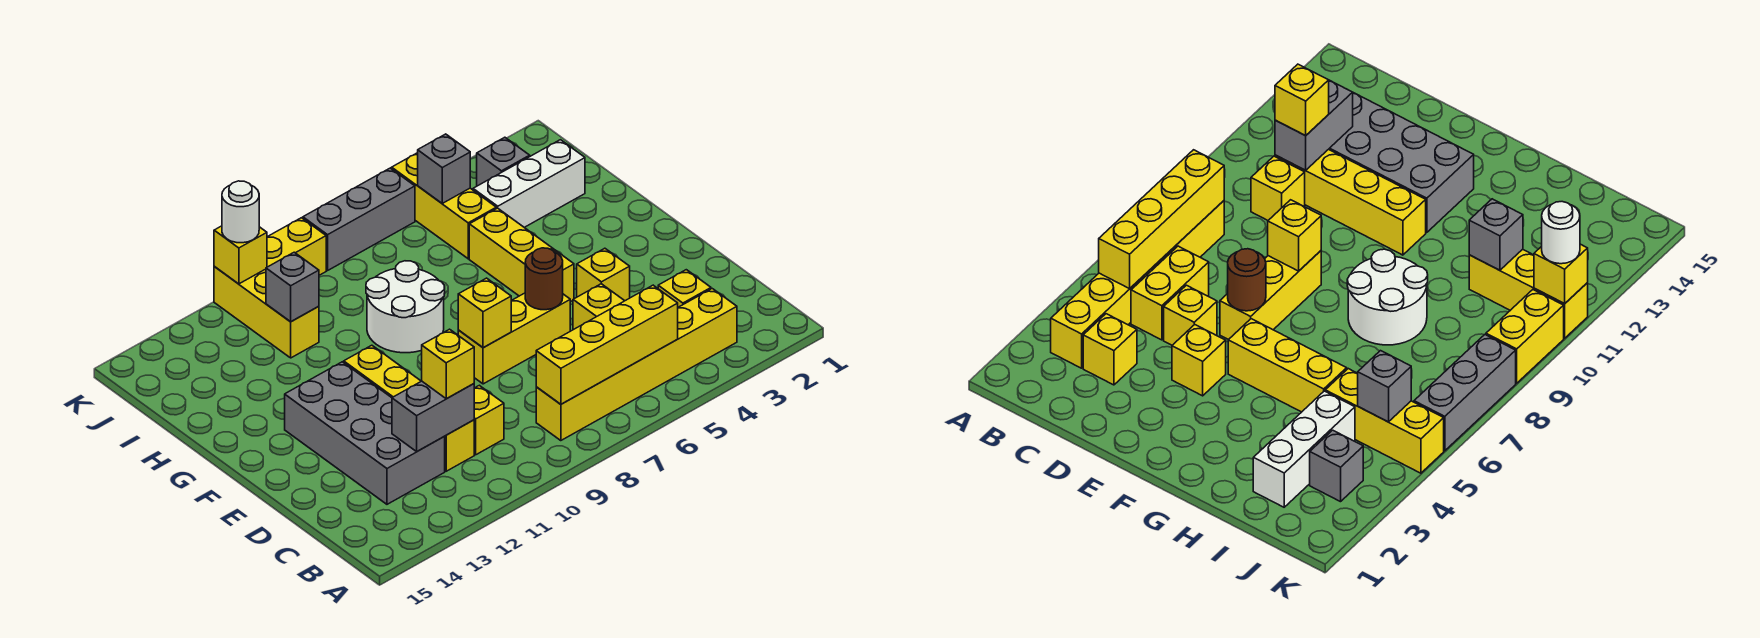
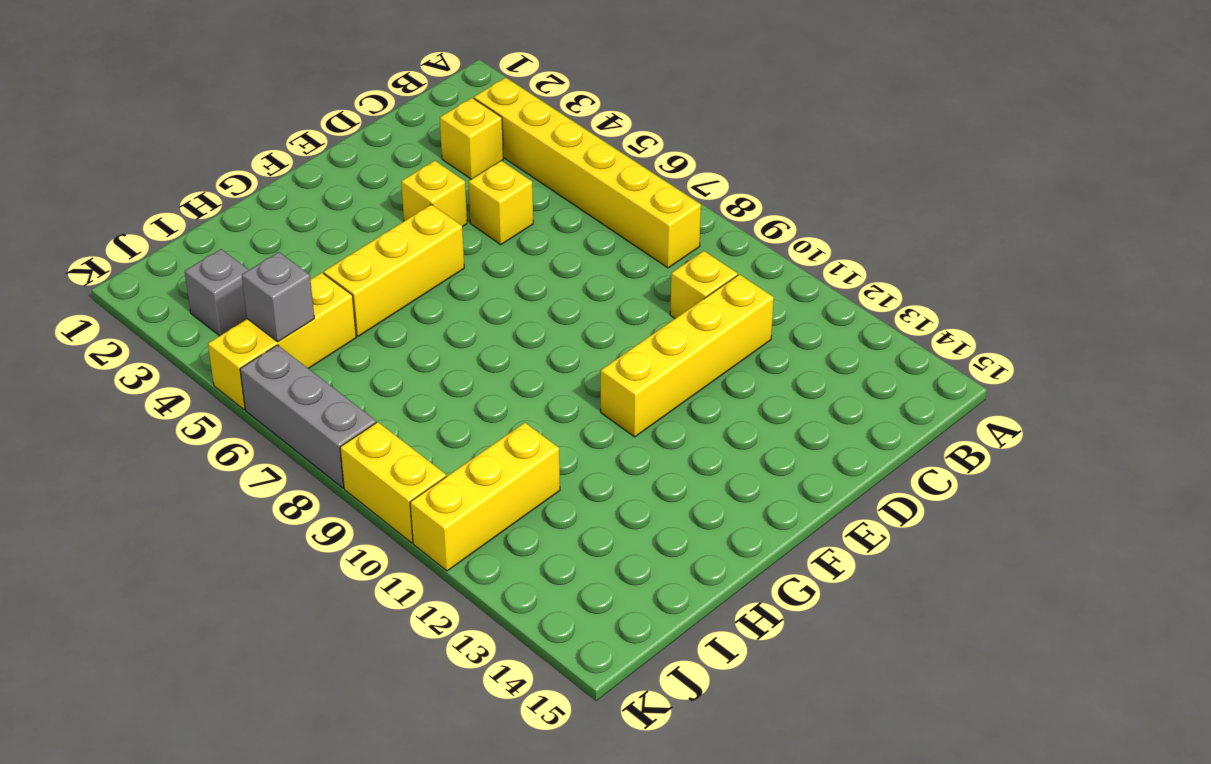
none -> yellow 1x2 brick [1131,246,1209,340]
none -> grey 2x4 brick [285,362,445,504]
none -> yellow 1x3 brick [458,293,570,384]

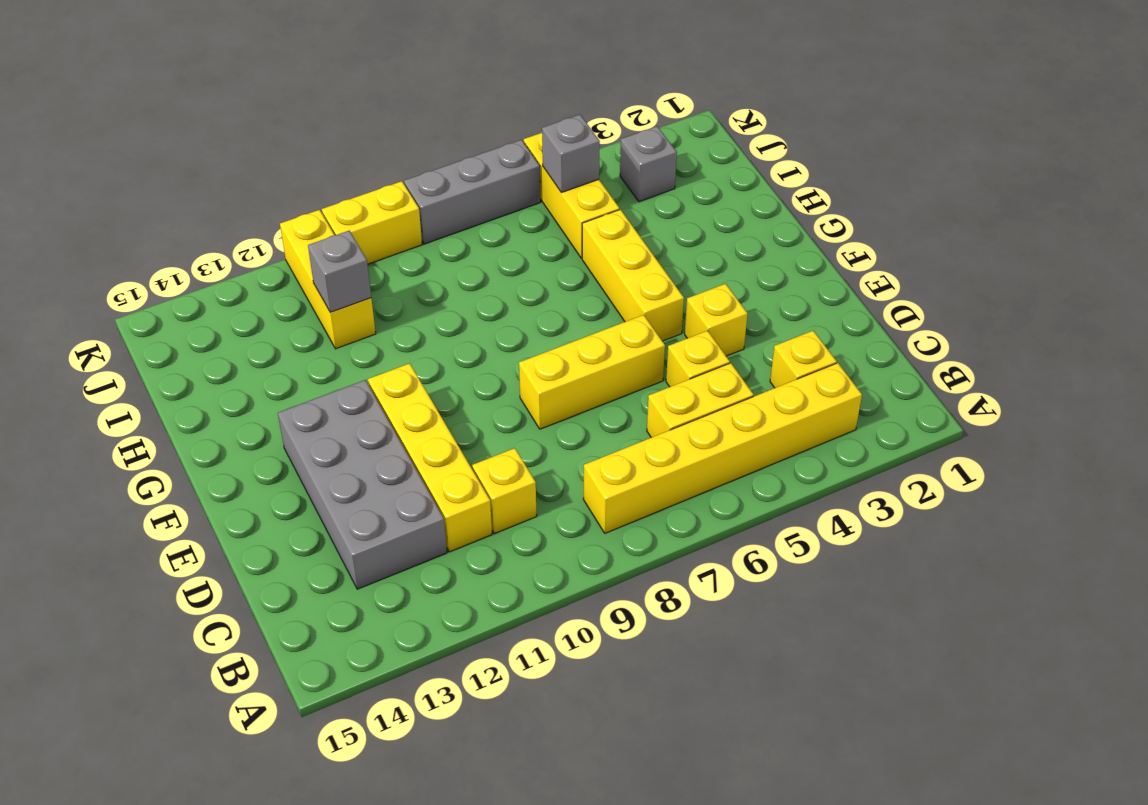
none -> white 2x2 round brick [366,261,445,353]
none -> white 1x3 brick [473,140,585,227]
none -> yellow 1x4 brick [536,285,678,404]

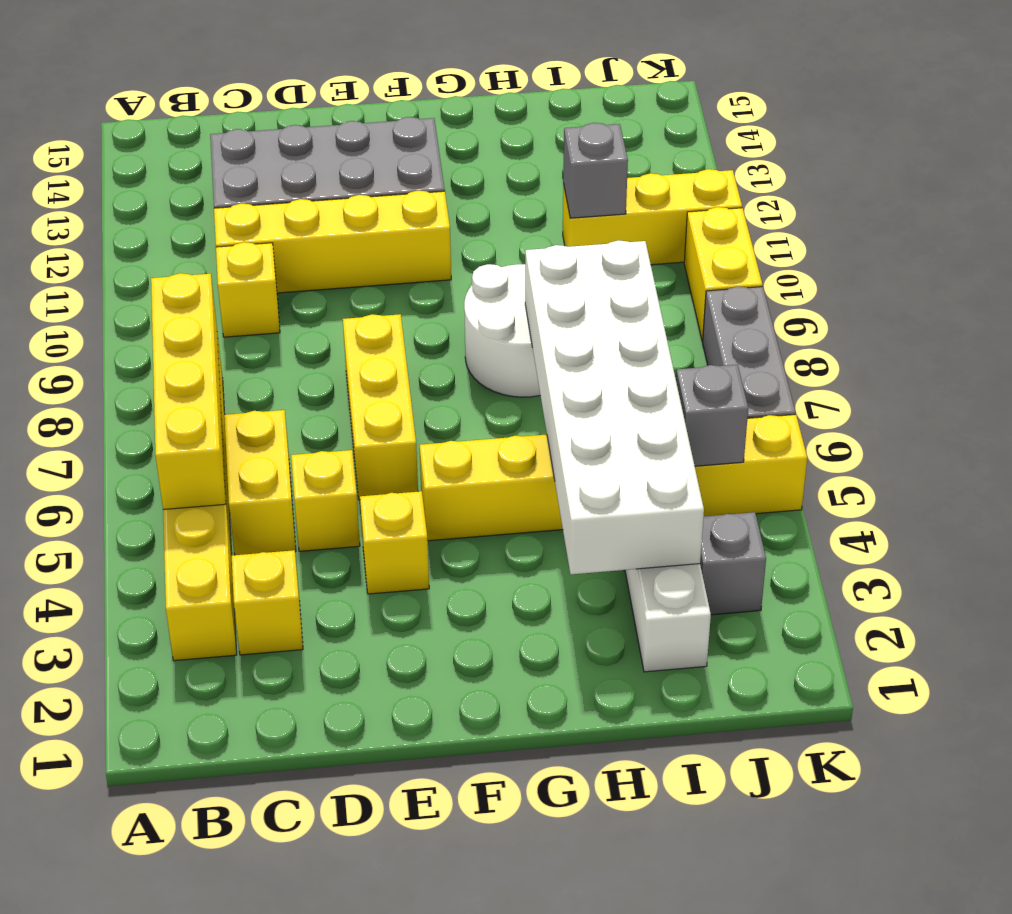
white 2x6 brick [525,240,704,574] -> none
none -> grey 1x2 brick [392,381,474,451]
none -> brown 1x1 round brick [525,248,563,310]
none -> yellow 1x1 brick [458,278,511,348]

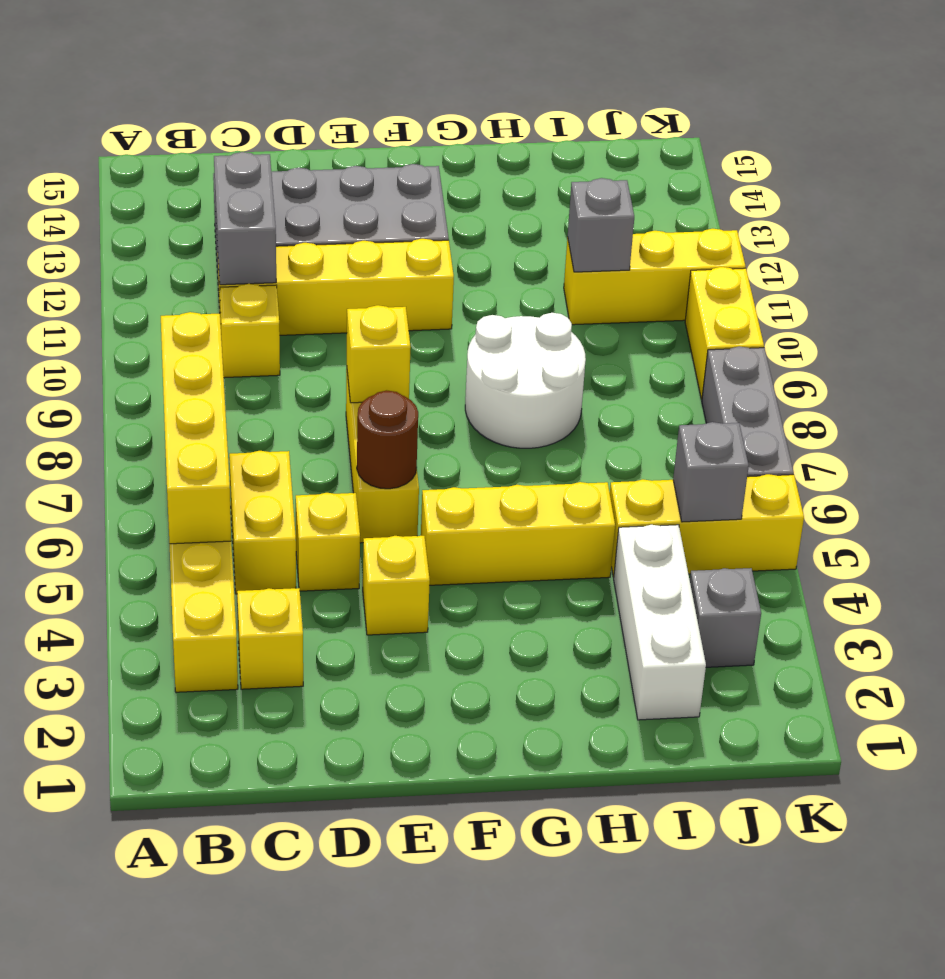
none -> yellow 1x1 brick [214,226,267,284]
none -> yellow 1x1 brick [422,329,474,399]
none -> white 1x1 round brick [222,181,259,243]

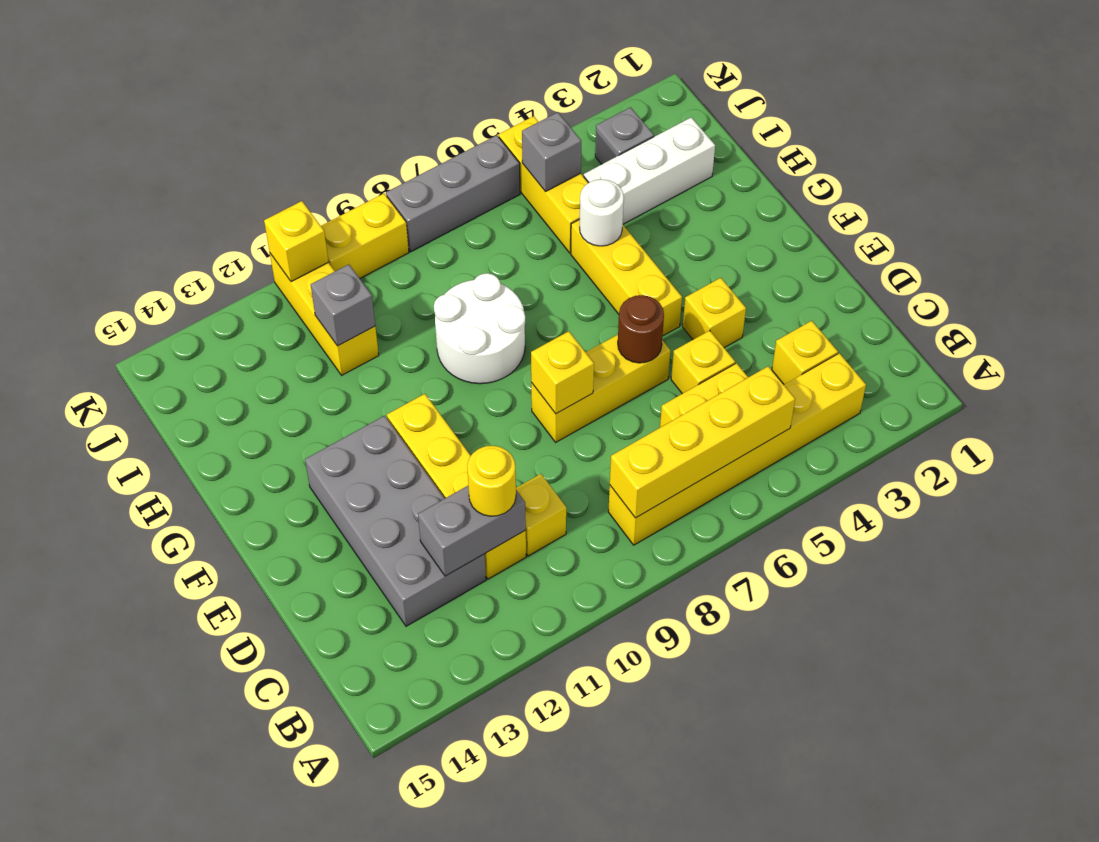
yellow 1x1 round brick [467,446,516,516] -> yellow 1x1 brick [422,329,474,399]
white 1x1 round brick [580,179,624,246] -> white 1x1 round brick moved to [222,181,259,243]

